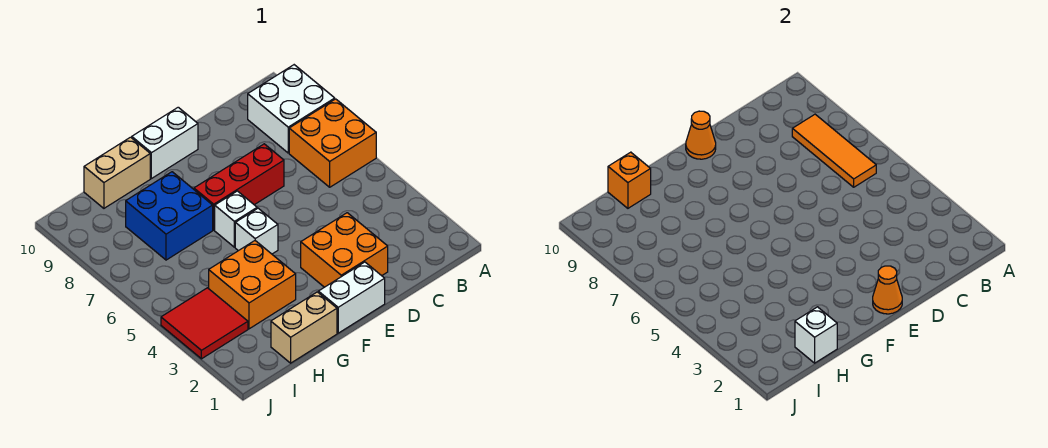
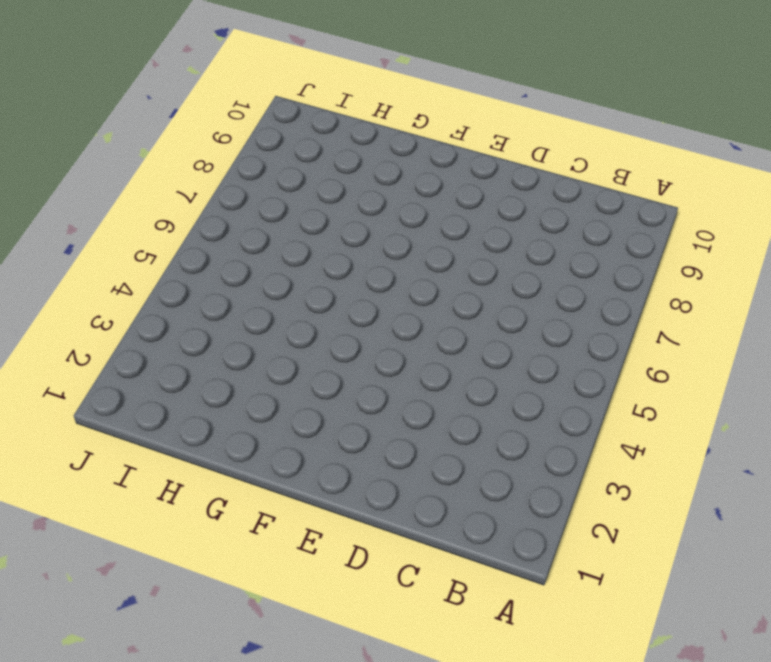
none -> orange 2x2 brick [289,99,376,187]
none -> white 2x2 brick [248,65,335,153]
none -> orange 2x2 brick [301,213,388,287]

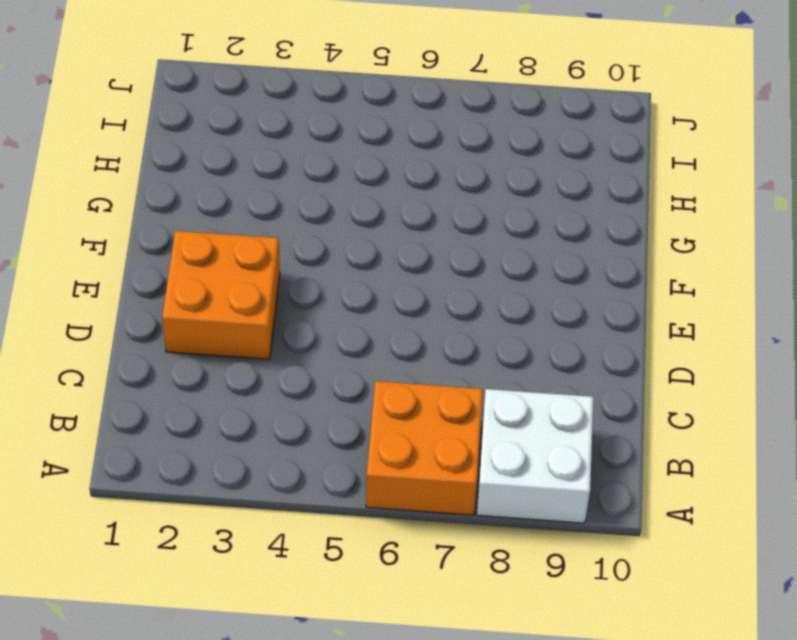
none -> red 1x3 brick [194,144,284,230]
none -> white 1x2 brick [318,262,385,333]
none -> white 1x2 brick [132,107,198,179]

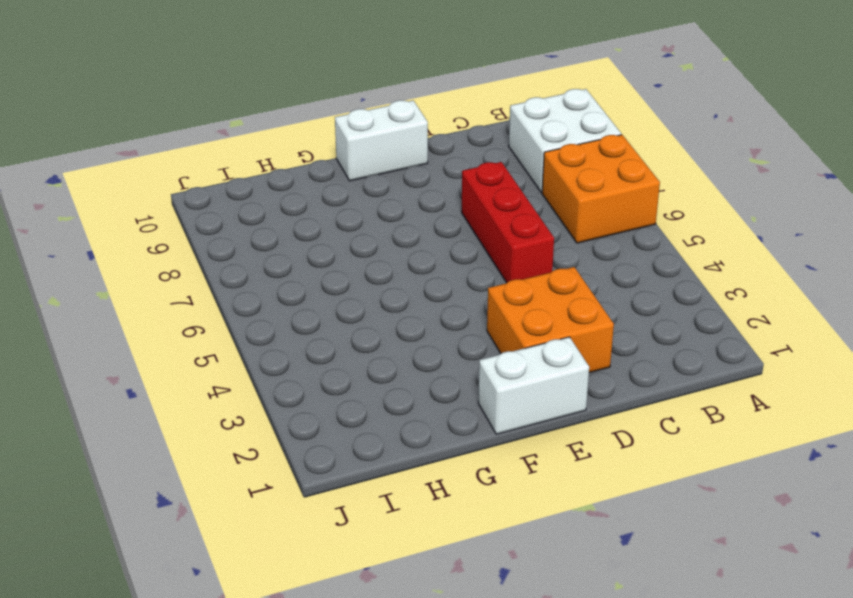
red 1x3 brick [462,162,554,283] -> red 1x3 brick turned to [194,144,284,230]
none -> white 1x1 brick [235,208,278,254]
none -> white 1x1 brick [215,191,257,247]
none -> tan 1x2 brick [271,292,337,363]

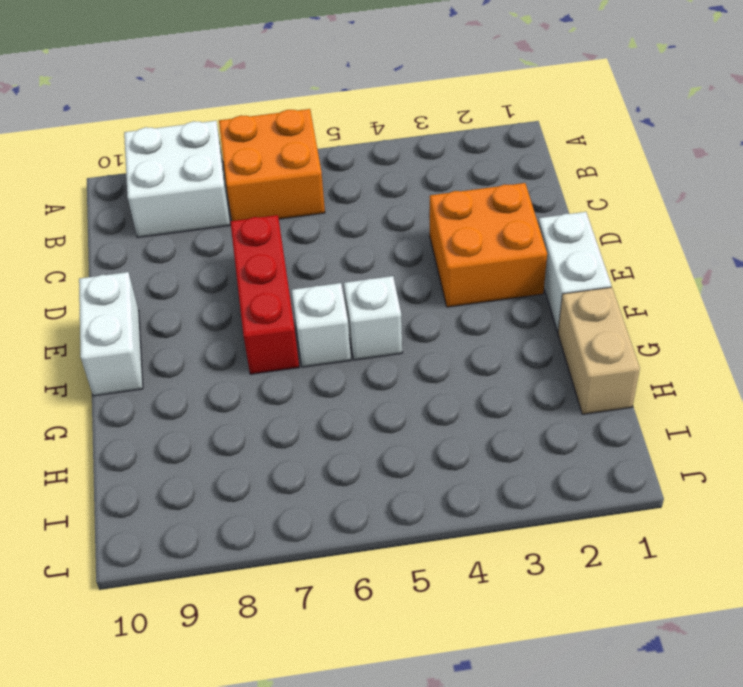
none -> orange 2x2 brick [209,241,296,329]
none -> blue 2x2 brick [126,172,213,260]
none -> tan 1x2 brick [84,137,150,208]

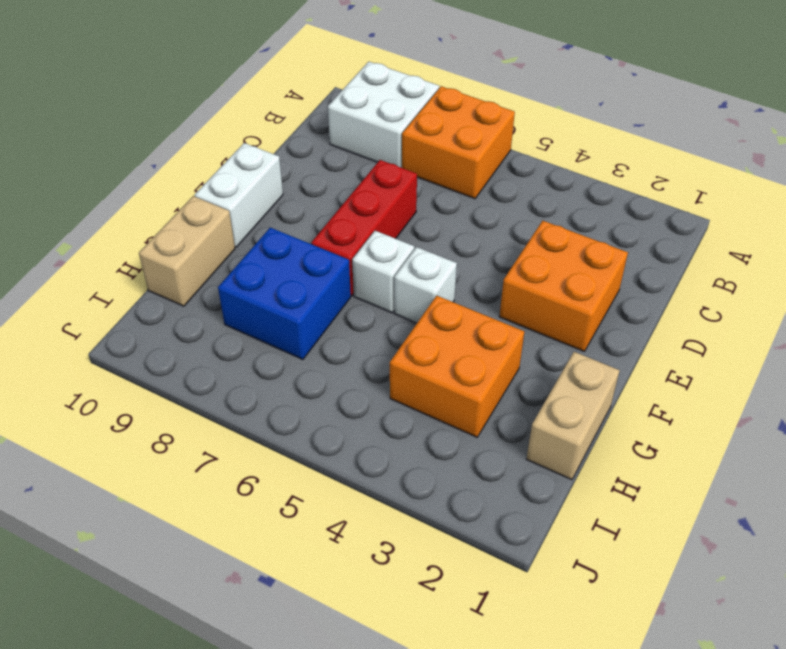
none -> white 1x2 brick [318,262,385,333]
none -> red 2x2 tile [161,288,248,359]
none -> orange 1x3 tile [792,114,876,187]

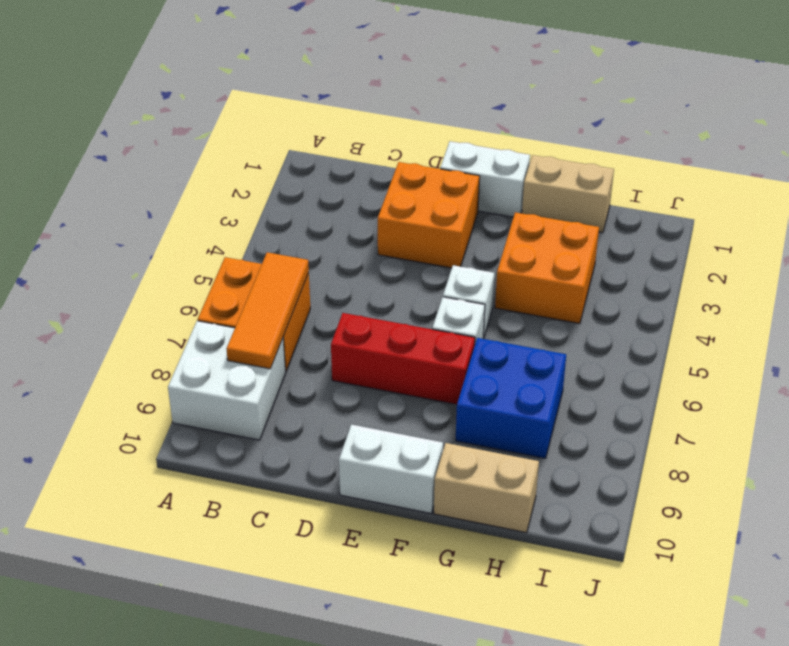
none -> red 2x2 tile [161,288,248,359]
none -> orange 1x1 cone [873,266,902,314]
none -> orange 1x1 cone [686,111,716,159]

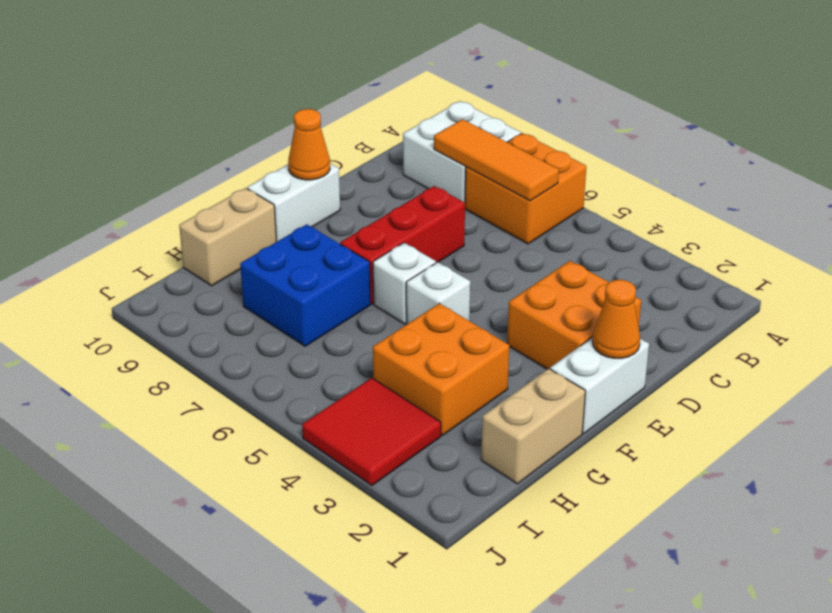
none -> white 1x1 brick [795,307,837,363]
none -> orange 1x1 brick [608,152,651,208]

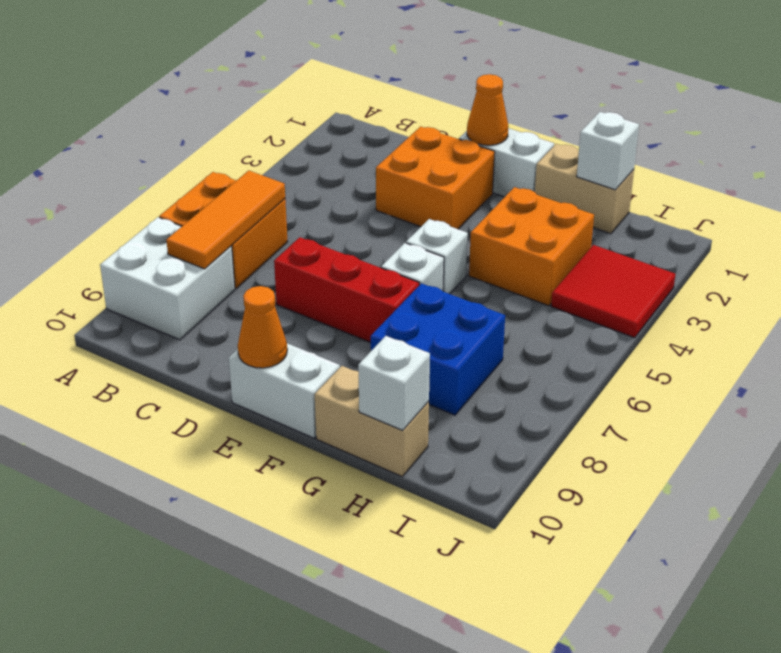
white 1x1 brick [358,336,430,430] -> orange 1x1 brick [608,152,651,208]

